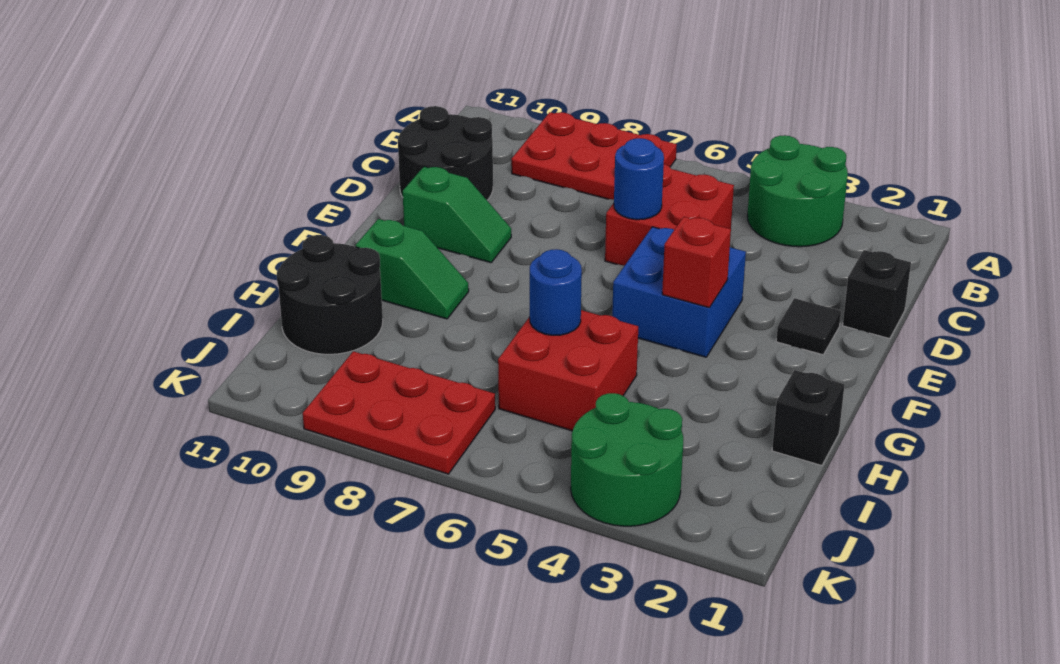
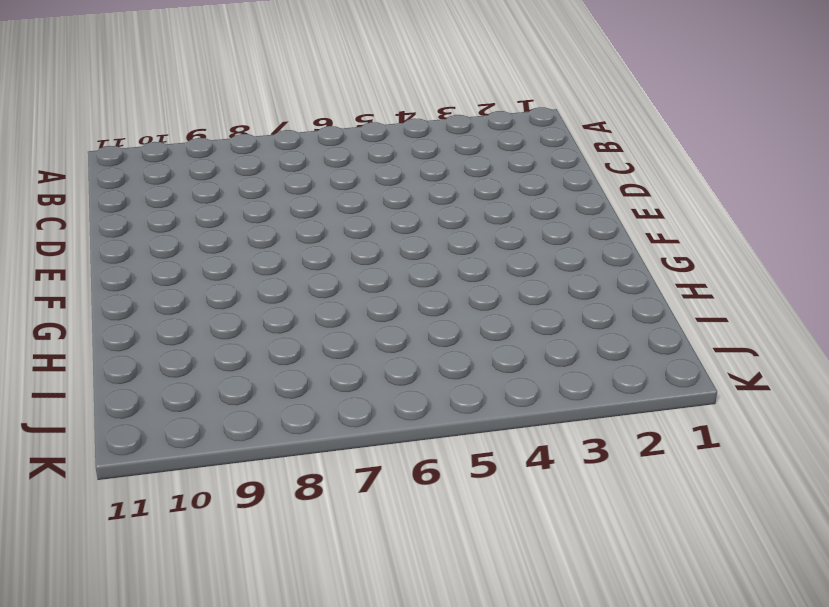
none -> green 2x2 round brick [747,135,848,247]
none -> red 2x3 plate [511,112,677,200]
none -> red 2x2 brick [605,164,734,266]

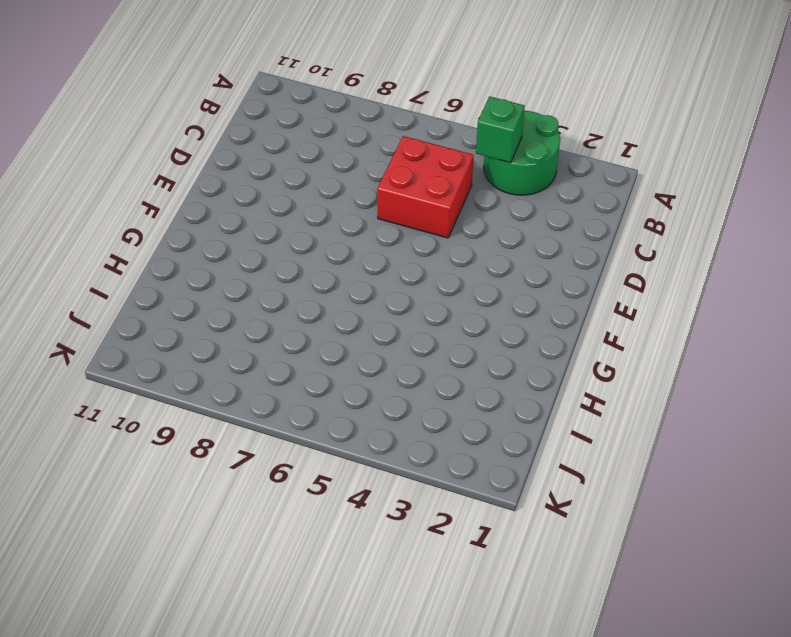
green 1x1 brick [476,97,525,163] -> none
none -> red 2x3 plate [511,112,677,200]
none -> black 2x2 round brick [398,106,493,200]
none -> black 1x1 brick [843,250,911,339]

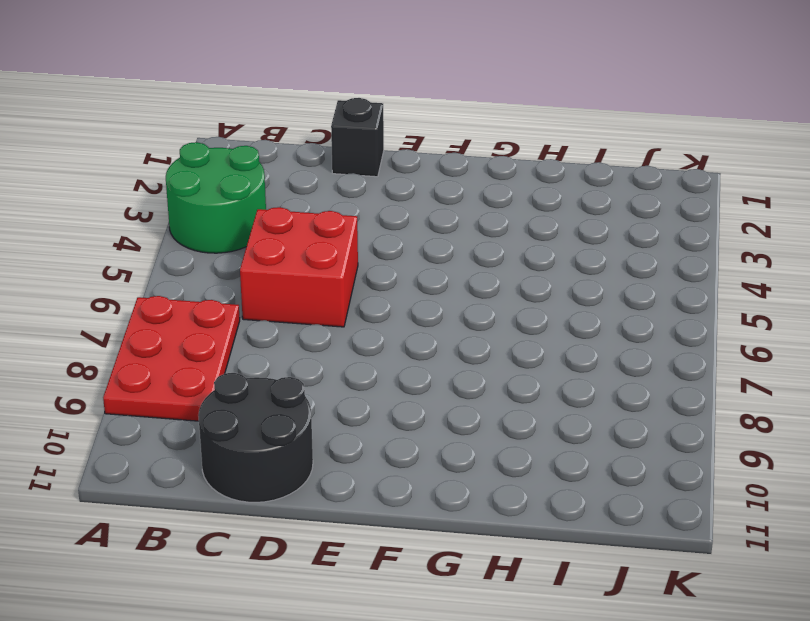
none -> black 1x1 tile [776,298,841,355]
none -> blue 2x2 brick [612,227,746,357]
none -> green 1x2 slope [403,166,511,263]

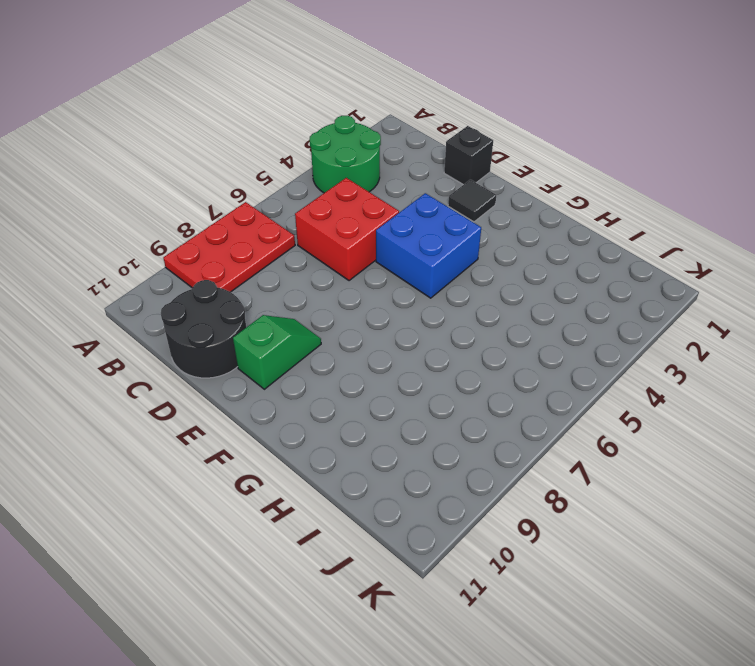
none -> green 1x2 slope [355,219,469,319]
none -> black 1x1 brick [772,370,845,466]
none -> red 2x2 brick [498,310,638,431]

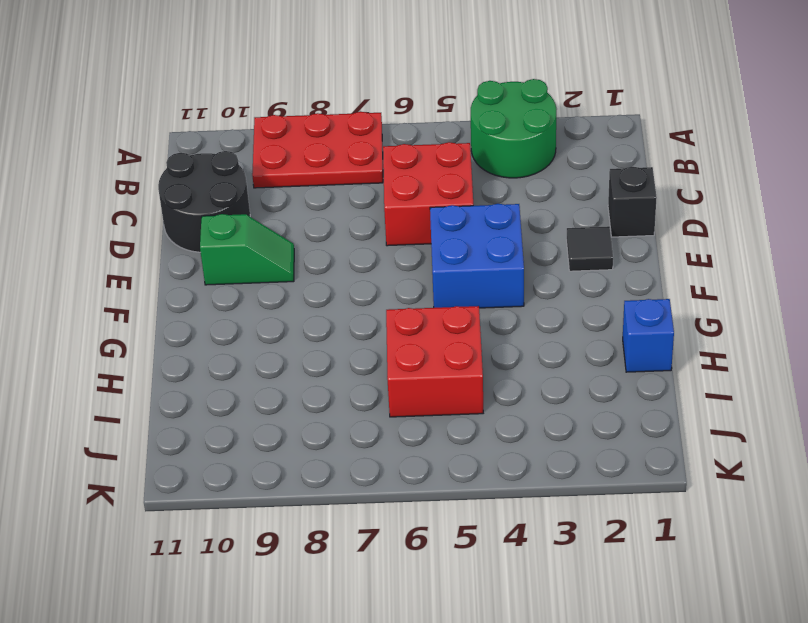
blue 1x1 brick [623,299,674,372] -> black 1x1 brick [772,370,845,466]
none -> green 1x2 slope [355,219,469,319]
none -> black 2x2 round brick [277,235,383,354]
none -> green 2x2 round brick [571,393,683,526]

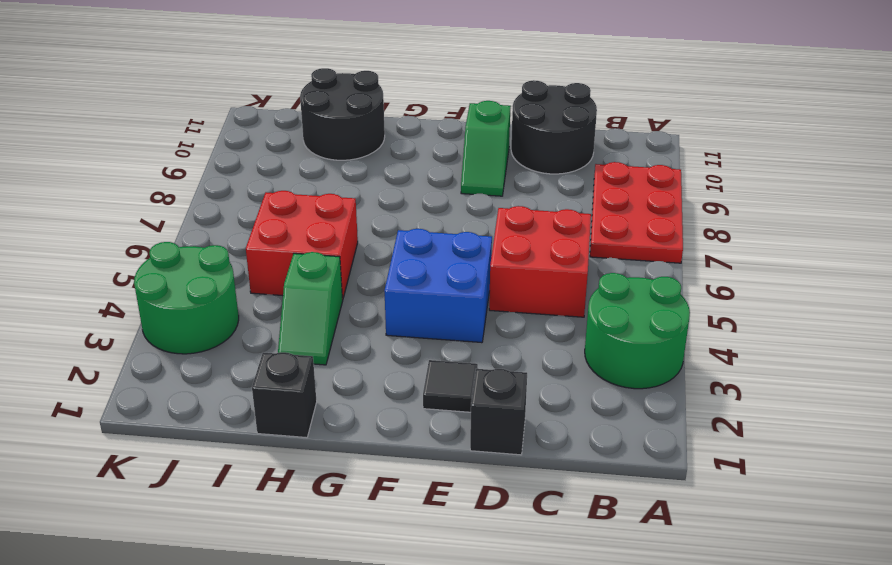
green 1x2 slope [278,252,343,365] -> green 1x2 slope moved to [355,219,469,319]
none -> red 2x3 plate [303,351,495,474]
none -> blue 1x1 round brick [614,138,664,220]
none -> red 1x1 brick [662,217,731,308]

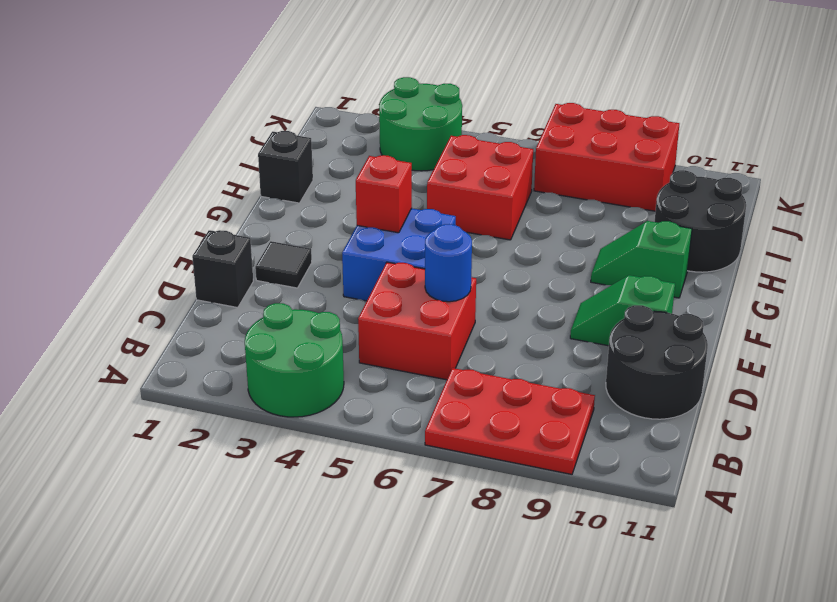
red 2x3 brick [534,103,679,211] -> red 2x3 plate [303,351,495,474]
none -> blue 1x1 round brick [530,249,582,335]

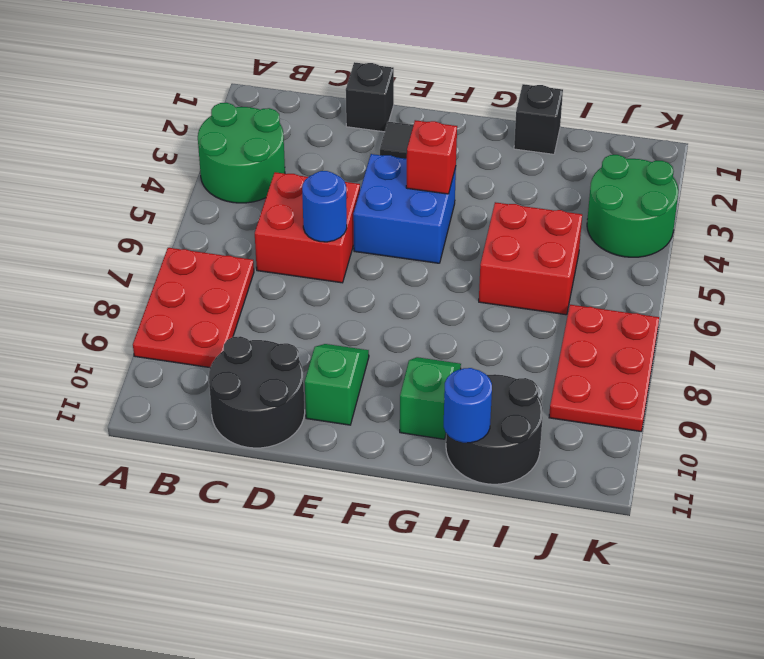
blue 1x1 round brick [444,368,492,443] -> blue 1x1 round brick moved to [530,249,582,335]

